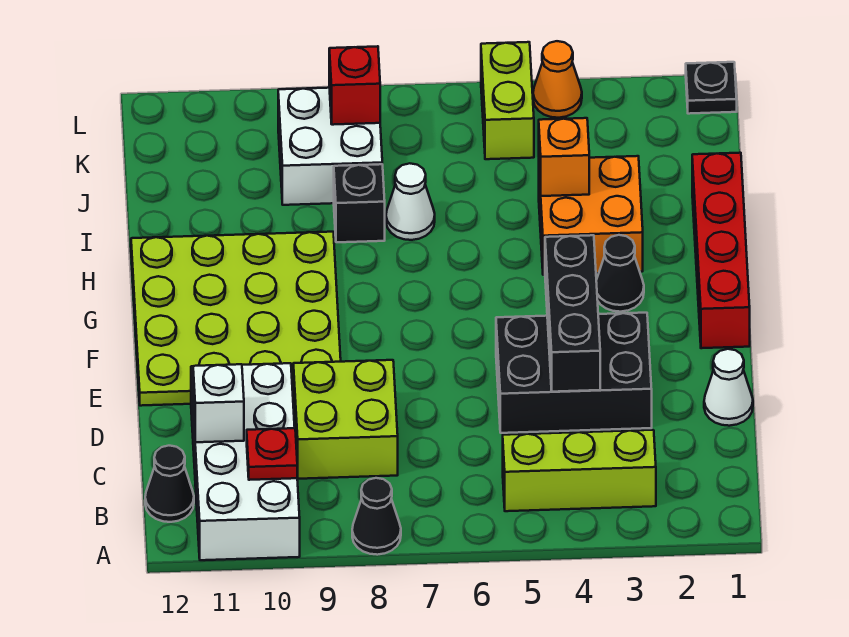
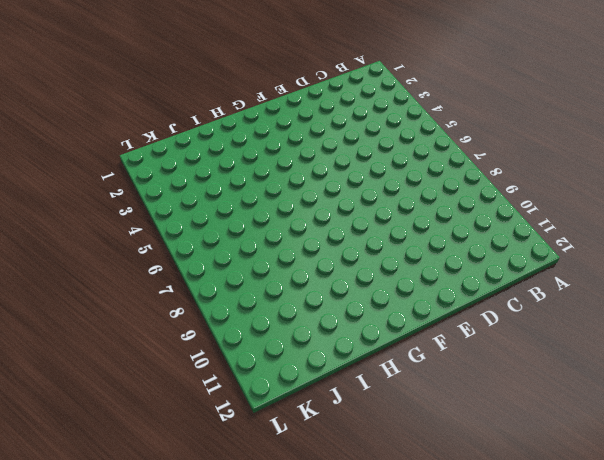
none -> black 1x1 cone [352,478,401,555]
none -> white 2x4 brick [191,363,300,560]
none -> lime 1x3 brick [503,430,656,511]

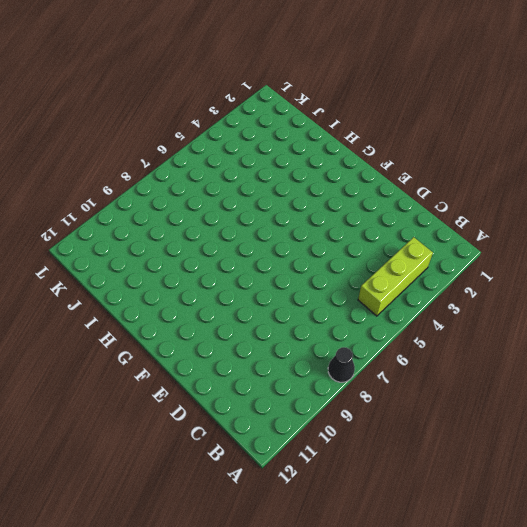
none -> white 2x4 brick [191,363,300,560]
none -> black 1x1 cone [145,446,194,522]
none -> lime 2x2 brick [293,360,398,479]

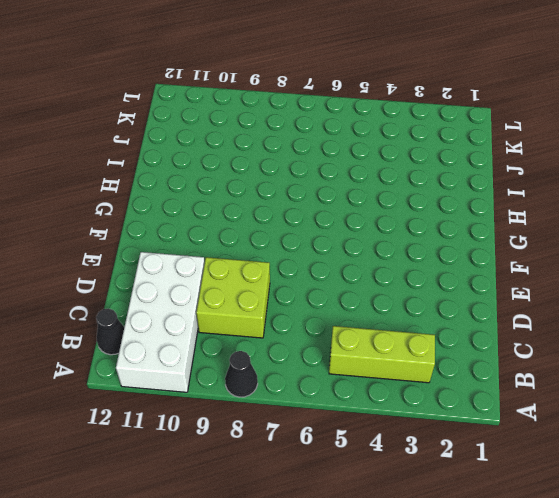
none -> white 1x1 cone [704,349,753,426]
none -> black 2x3 brick [496,313,652,433]
none -> lime 4x4 plate [131,232,341,406]

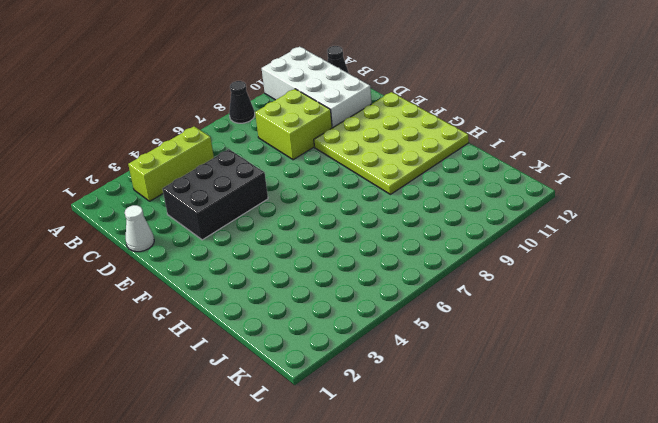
none -> red 1x4 brick [692,153,750,348]
none -> black 1x1 cone [596,235,644,312]
none -> orange 2x2 brick [539,156,643,275]

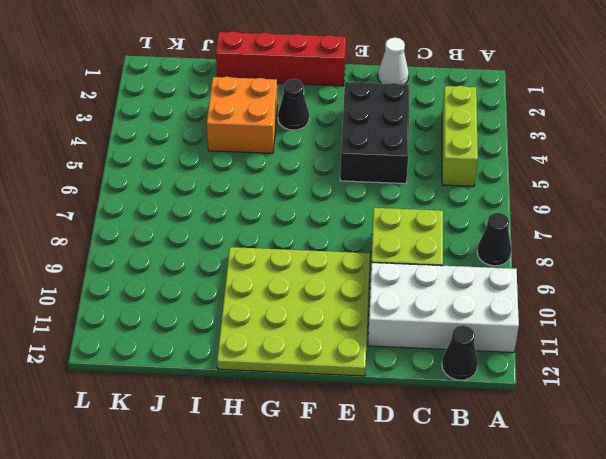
none -> white 1x1 cone [386,163,435,240]
none -> black 1x1 brick [334,164,385,242]
none -> white 2x2 brick [278,88,382,205]

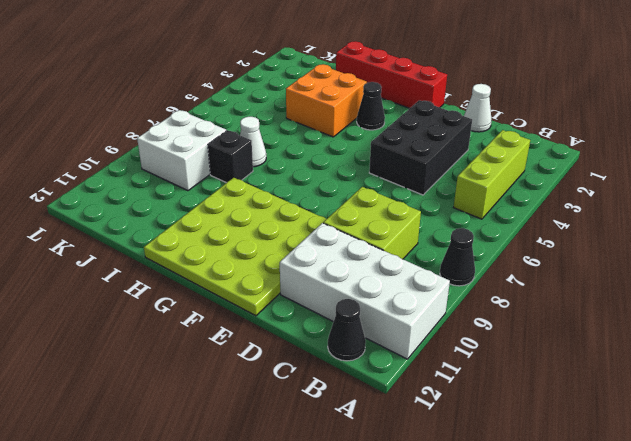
none -> lime 1x2 brick [481,42,534,159]
none -> black 1x1 plate [686,62,737,114]
none -> orange 1x1 cone [533,41,582,118]

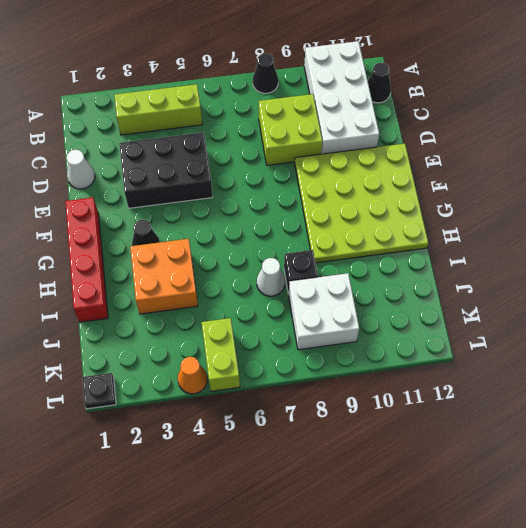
none -> red 1x1 plate [247,428,297,480]
none -> white 1x1 brick [193,364,244,442]
none -> black 1x3 brick [545,235,600,392]

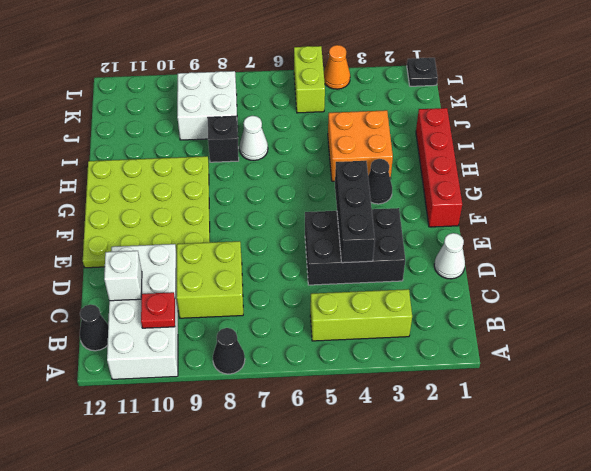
none -> orange 1x1 brick [539,118,589,196]
none -> red 1x1 brick [329,46,380,125]

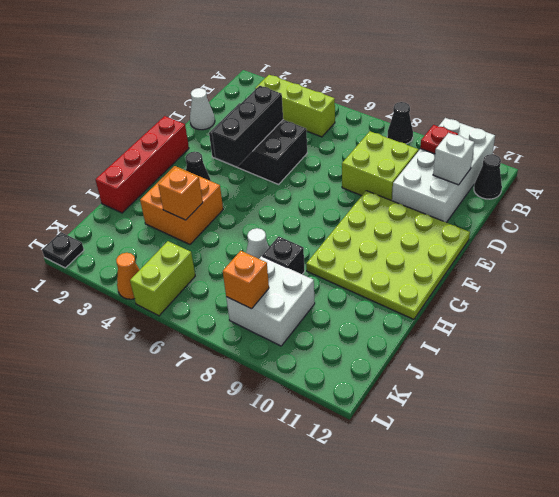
orange 1x1 brick [223,251,269,309] -> red 1x1 brick [329,46,380,125]

